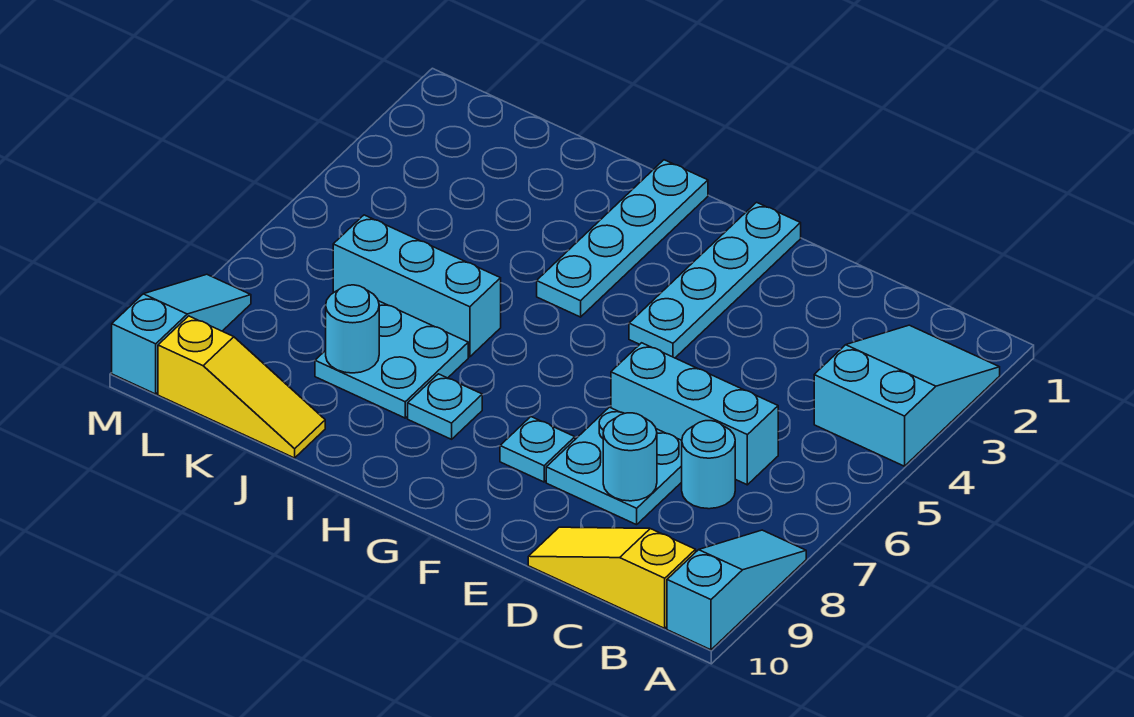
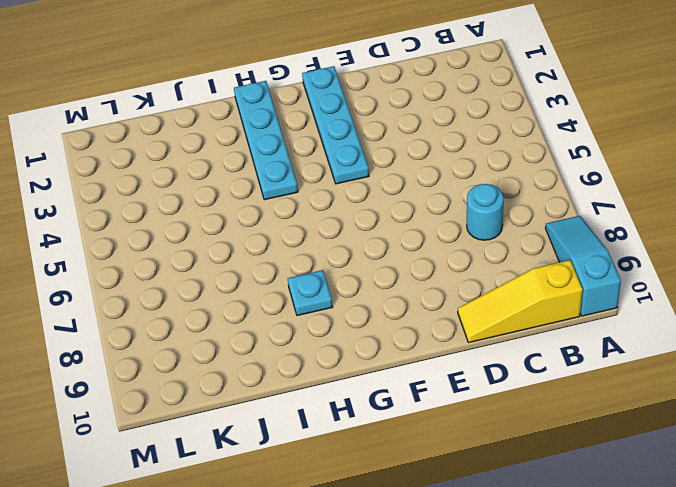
none -> cyan 2x3 slope [814,325,1000,466]
none -> cyan 1x3 brick [611,343,778,485]
none -> cyan 2x2 plate [546,407,682,525]

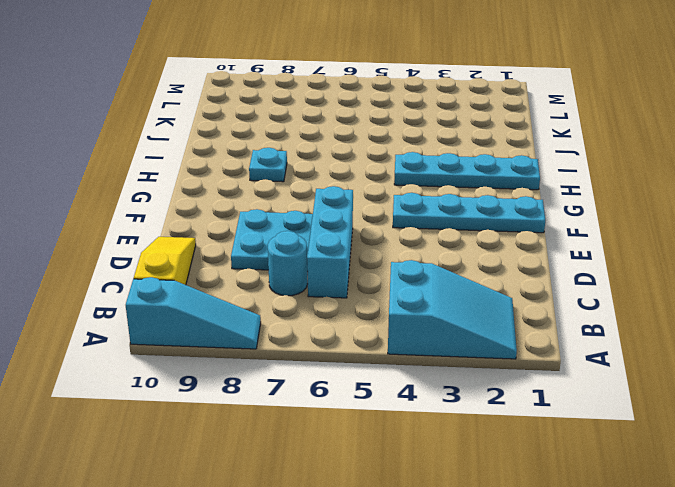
none -> cyan 1x1 plate [500,417,575,482]
none -> cyan 1x3 brick [333,215,501,357]
none -> cyan 2x2 plate [315,301,468,418]

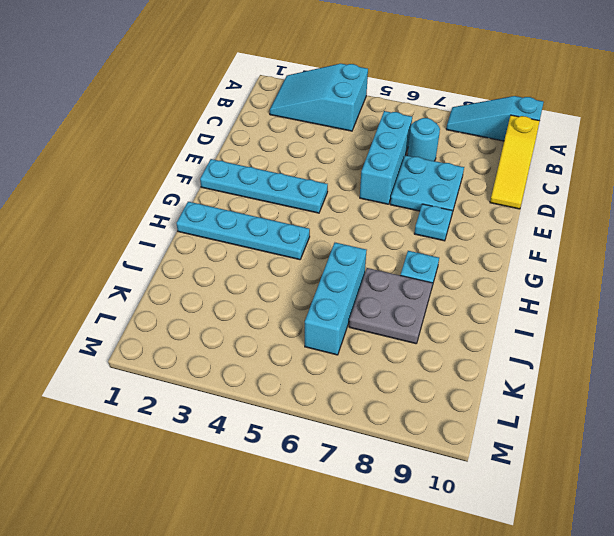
grey 2x2 plate [349,268,432,344] -> cyan 2x2 plate [315,301,468,418]
none -> yellow 1x3 slope [158,316,325,458]
none -> cyan 1x3 slope [112,274,251,394]
none -> cyan 1x1 round brick [603,413,657,501]

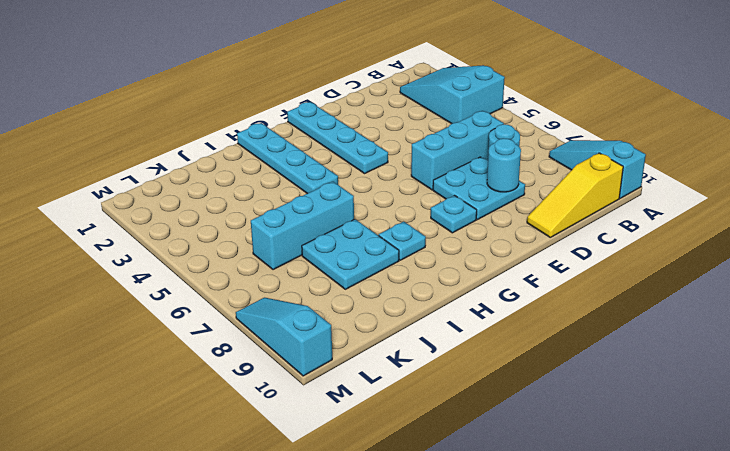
none -> yellow 1x3 slope [158,316,325,458]
none -> cyan 1x1 round brick [326,285,379,373]

